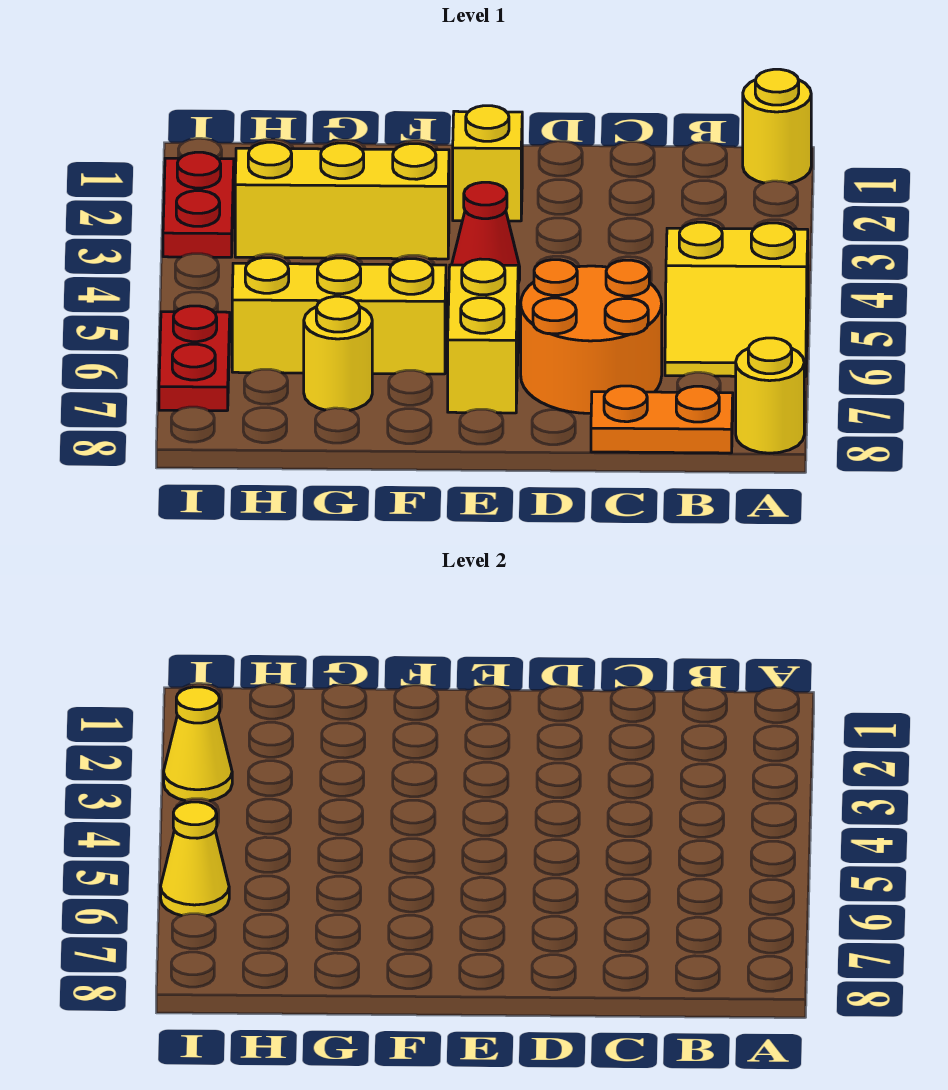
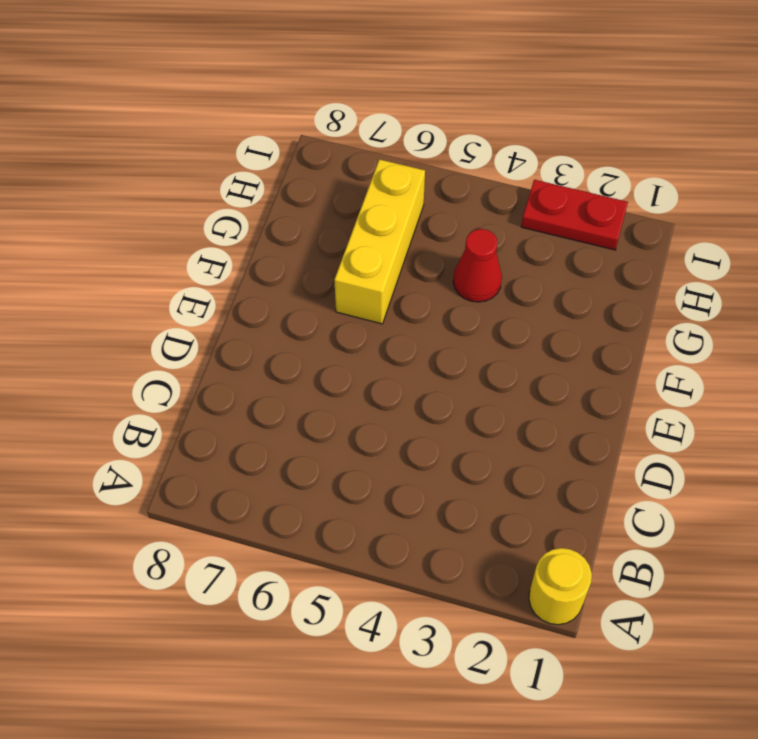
red 1x1 cone [453,229,502,302] -> red 1x1 cone moved to [452,182,520,283]
none -> yellow 2x2 slope [665,222,808,377]
none -> yellow 1x1 round brick [736,338,804,453]
none -> orange 1x2 plate [591,386,733,453]

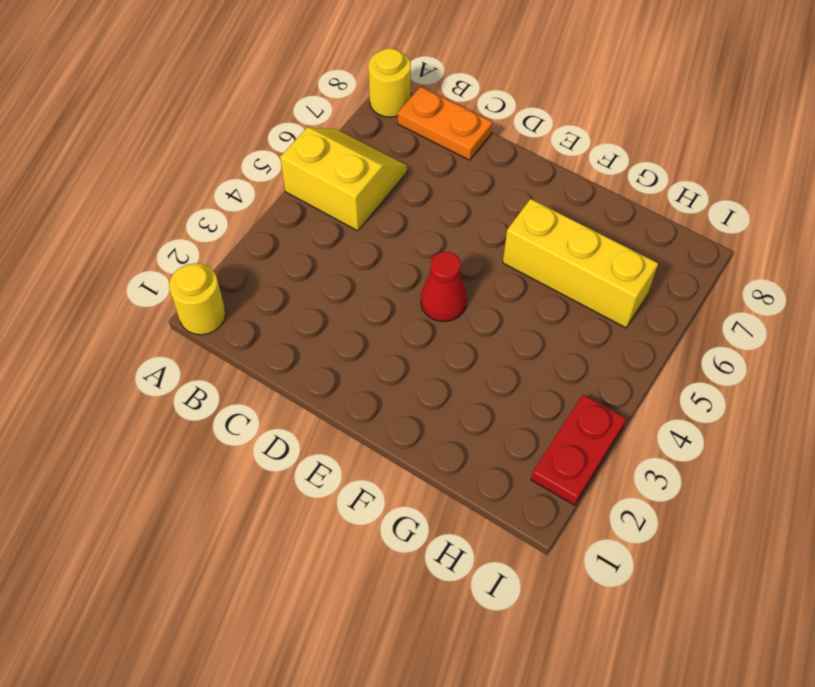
none -> orange 2x2 round brick [521,260,662,413]
none -> yellow 1x1 brick [453,106,522,221]
none -> yellow 1x2 brick [448,259,518,413]

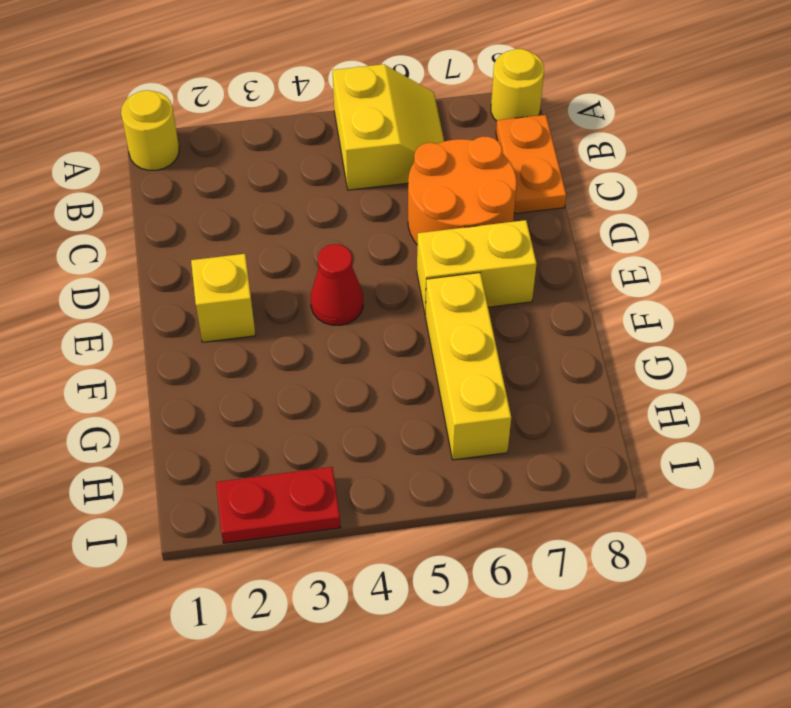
none -> yellow 1x3 brick [235,142,449,259]
none -> yellow 1x1 round brick [304,296,372,410]
none -> red 1x2 plate [159,306,230,411]

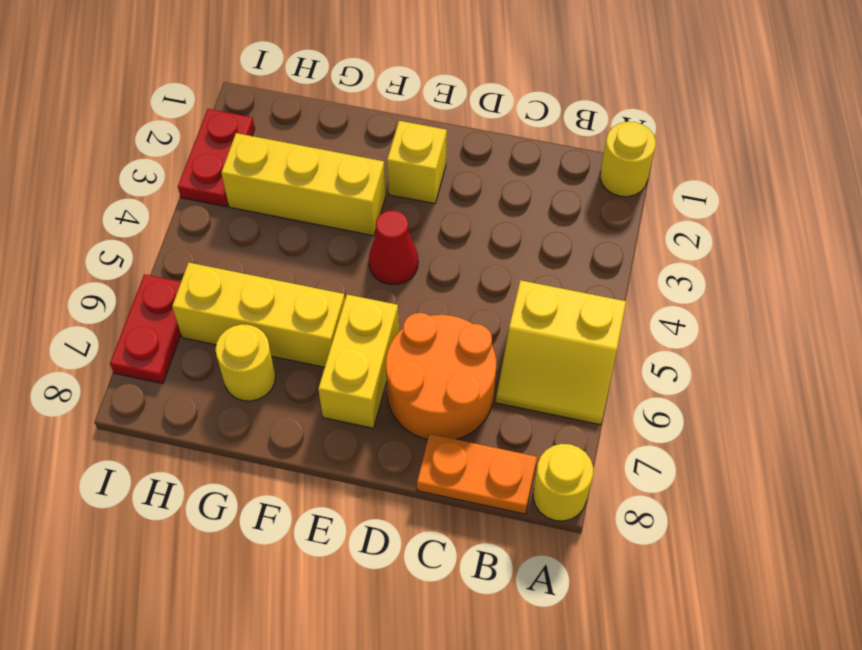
none -> yellow 1x1 cone [164,687,232,801]
none -> yellow 1x1 cone [161,802,229,916]

